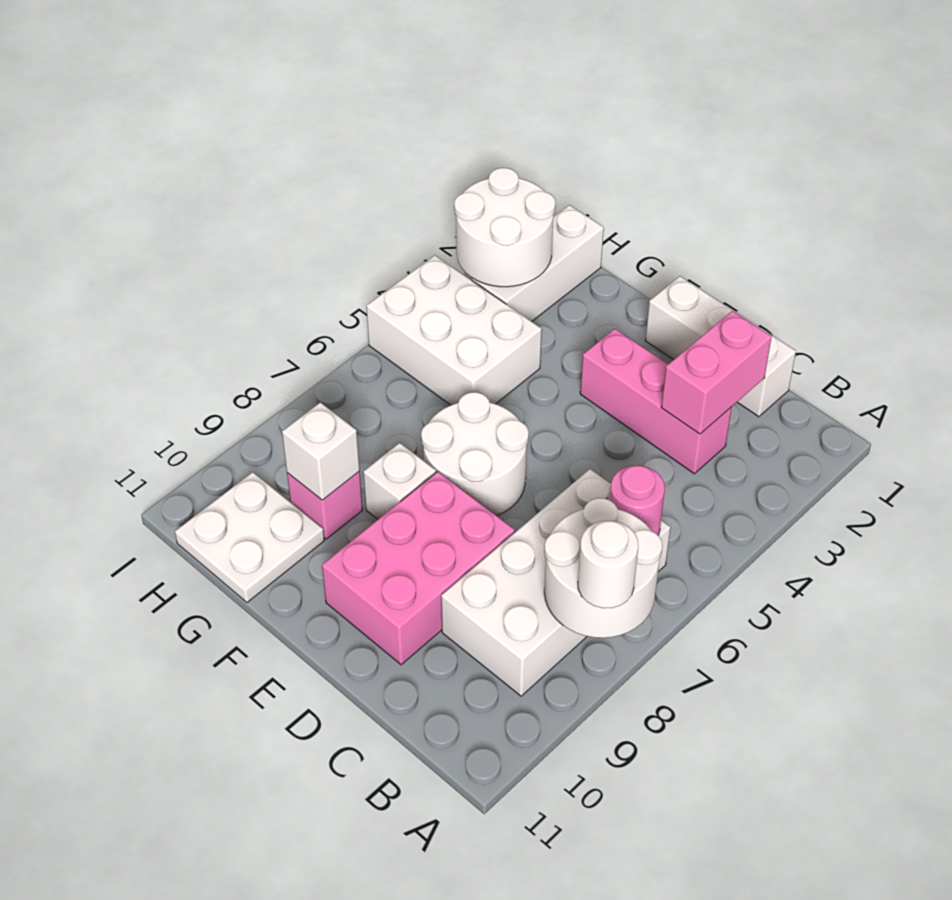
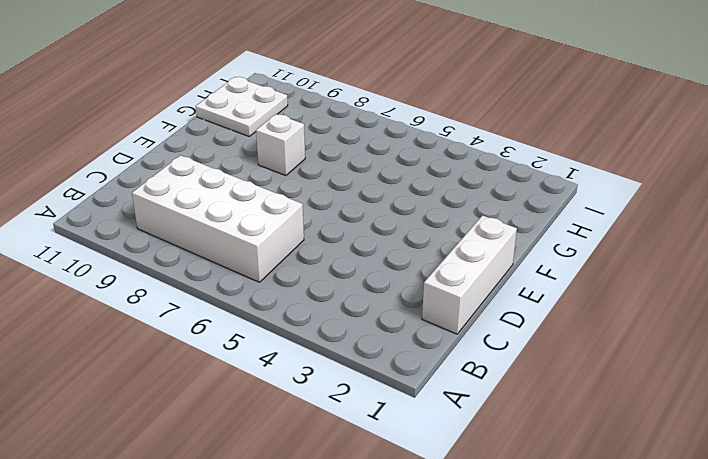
none -> pink 1x3 brick [580,329,732,474]
none -> pink 2x3 brick [322,472,515,665]
none -> white 2x2 round brick [421,392,529,516]

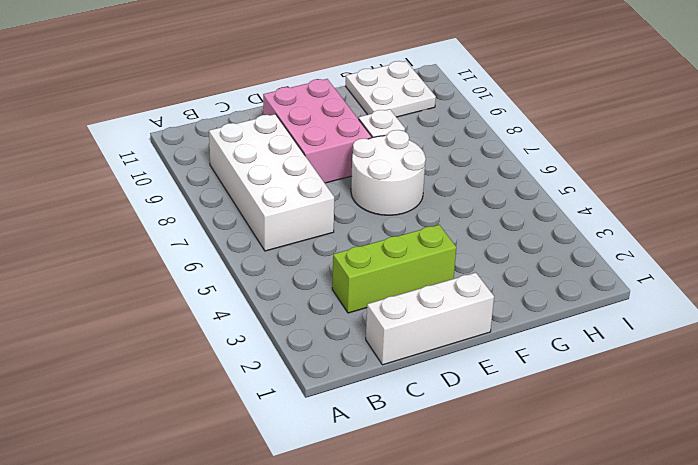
lime 1x3 brick [332,225,456,313] -> pink 1x3 brick [580,329,732,474]
none -> white 2x3 brick [366,255,542,405]
none -> pink 1x1 brick [287,472,363,539]
none -> white 1x3 brick [472,205,604,321]

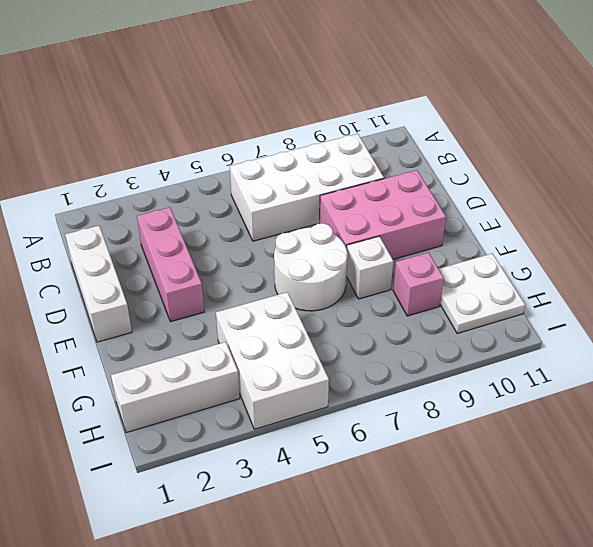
none -> white 2x2 round brick [544,498,663,638]
none -> pink 1x1 round brick [610,466,665,535]
none -> pink 1x2 brick [661,311,772,434]

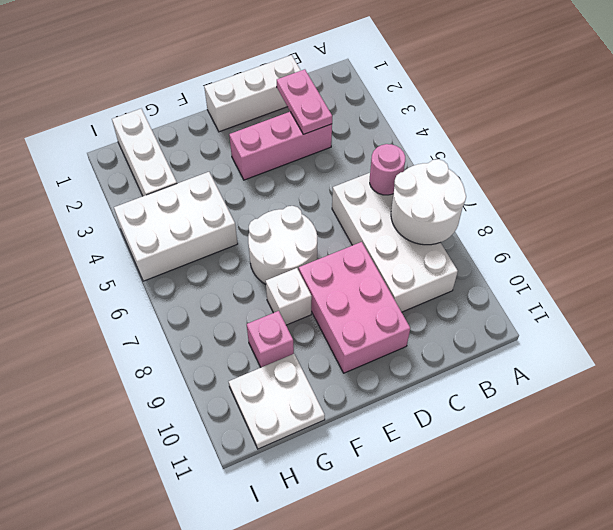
pink 1x2 plate [277,69,332,134] -> pink 1x2 brick [661,311,772,434]
none -> white 1x1 brick [282,402,360,500]
none -> white 2x2 round brick [454,168,556,287]
none -> white 1x1 round brick [578,521,638,608]

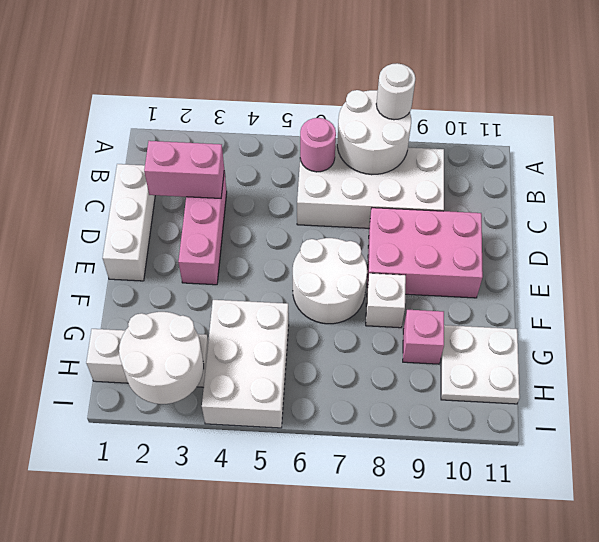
none -> white 1x1 brick [282,402,360,500]

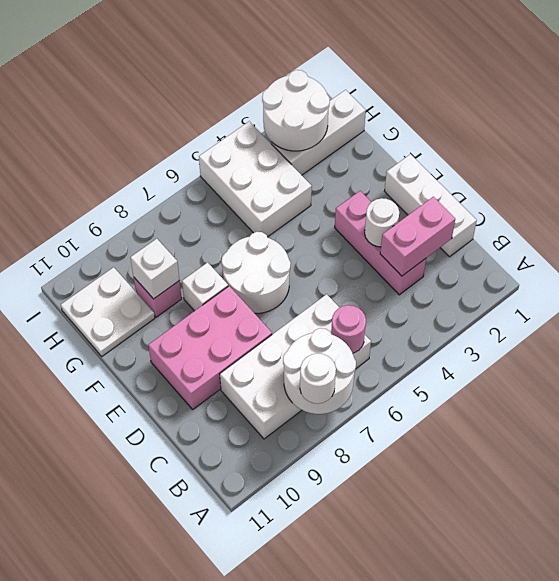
white 1x1 round brick [365,198,399,247] -> none

